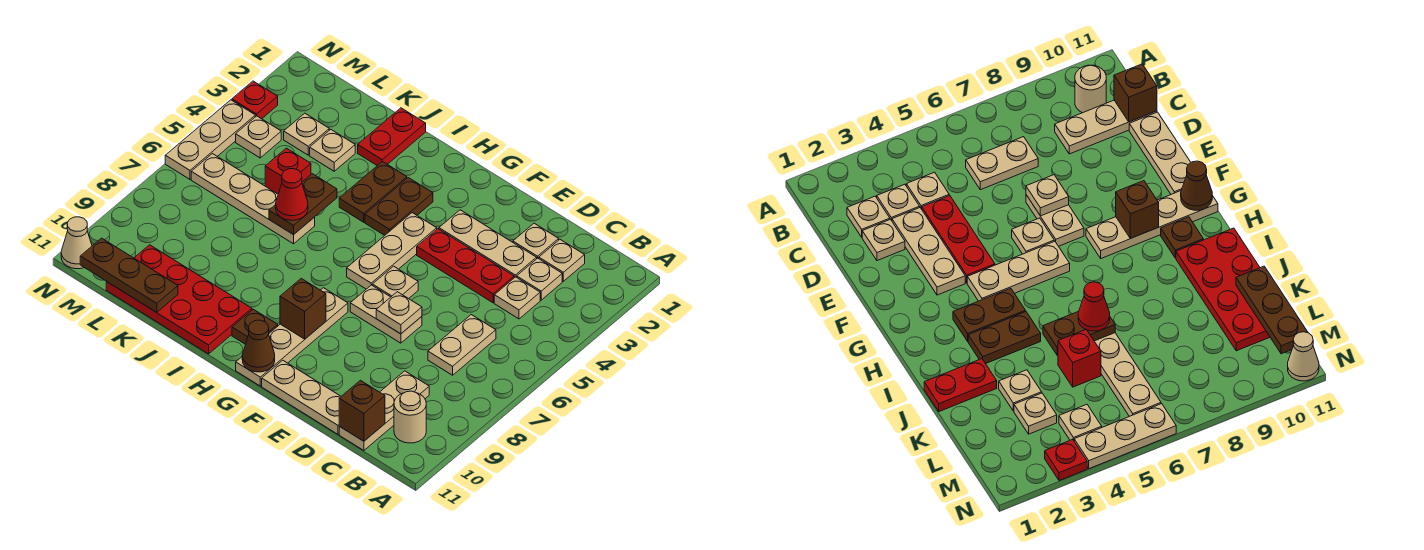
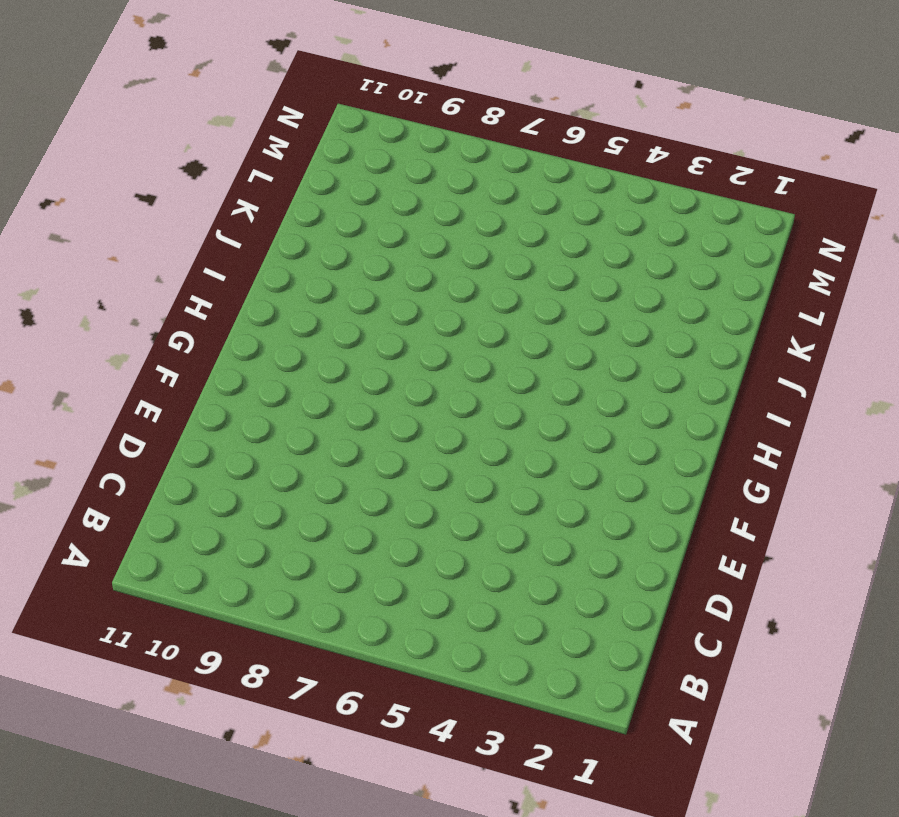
none -> tan 1x1 round brick [394,391,426,443]
none -> tan 1x1 plate [539,240,585,281]
none -> tan 1x1 plate [517,258,562,300]
none -> tan 1x1 plate [494,277,540,319]

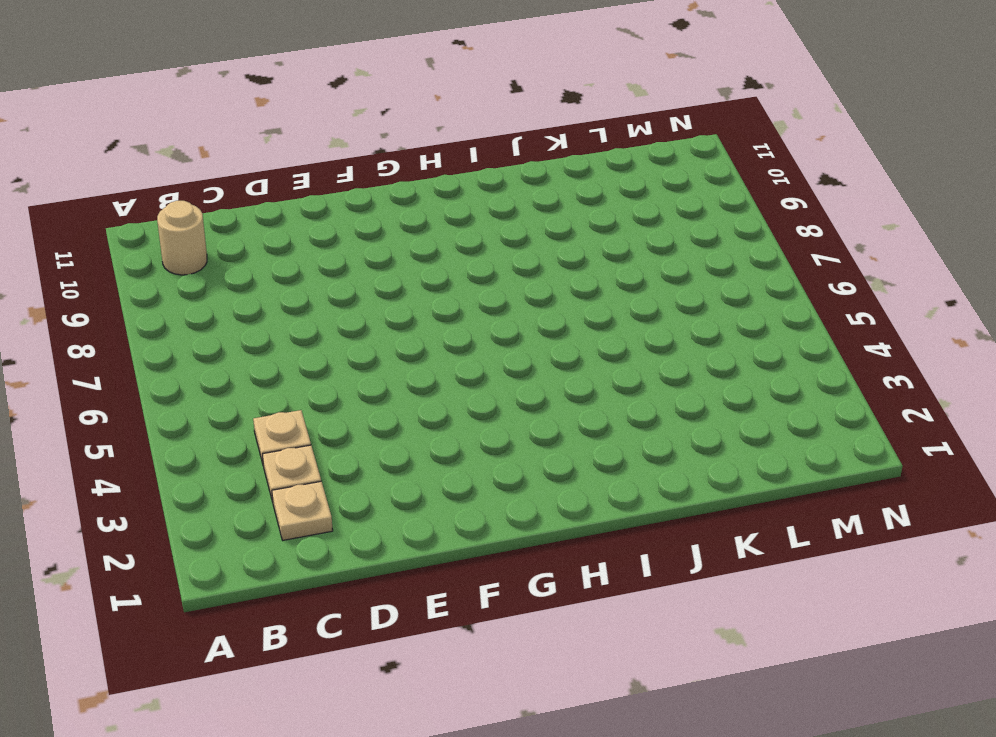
none -> tan 1x2 plate [428,315,496,375]
none -> tan 1x3 plate [339,371,429,450]
none -> tan 1x1 plate [513,223,559,258]
none -> tan 1x3 plate [439,210,537,278]

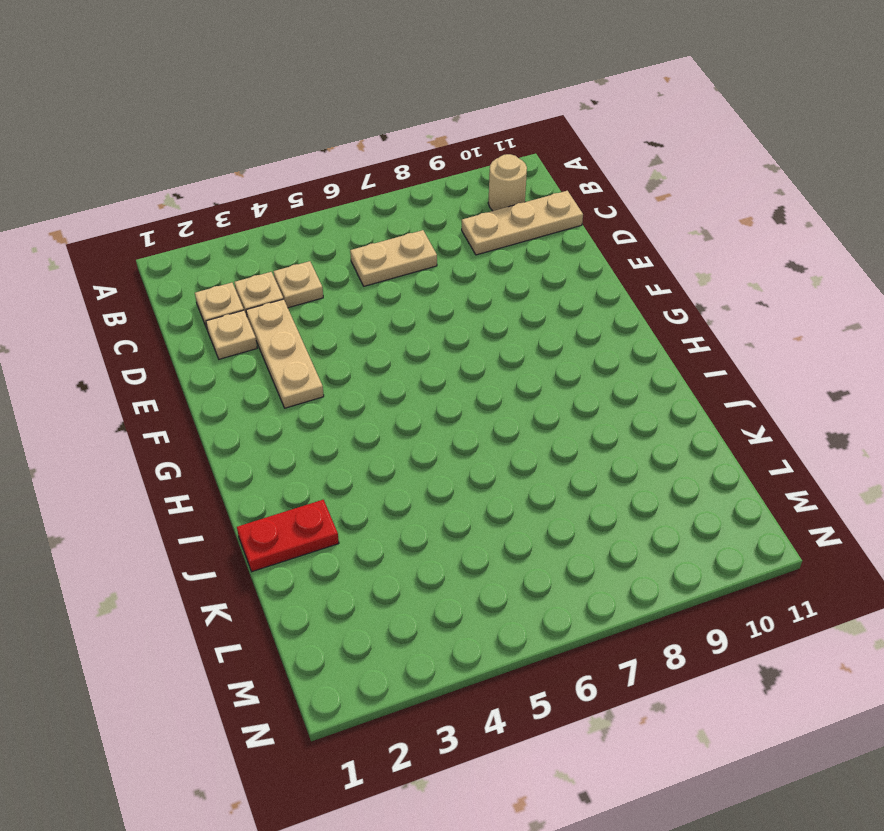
none -> red 1x3 plate [417,229,514,303]
none -> tan 1x3 plate [262,360,341,434]
none -> tan 1x2 plate [350,285,422,343]
none -> tan 1x1 plate [372,266,418,299]

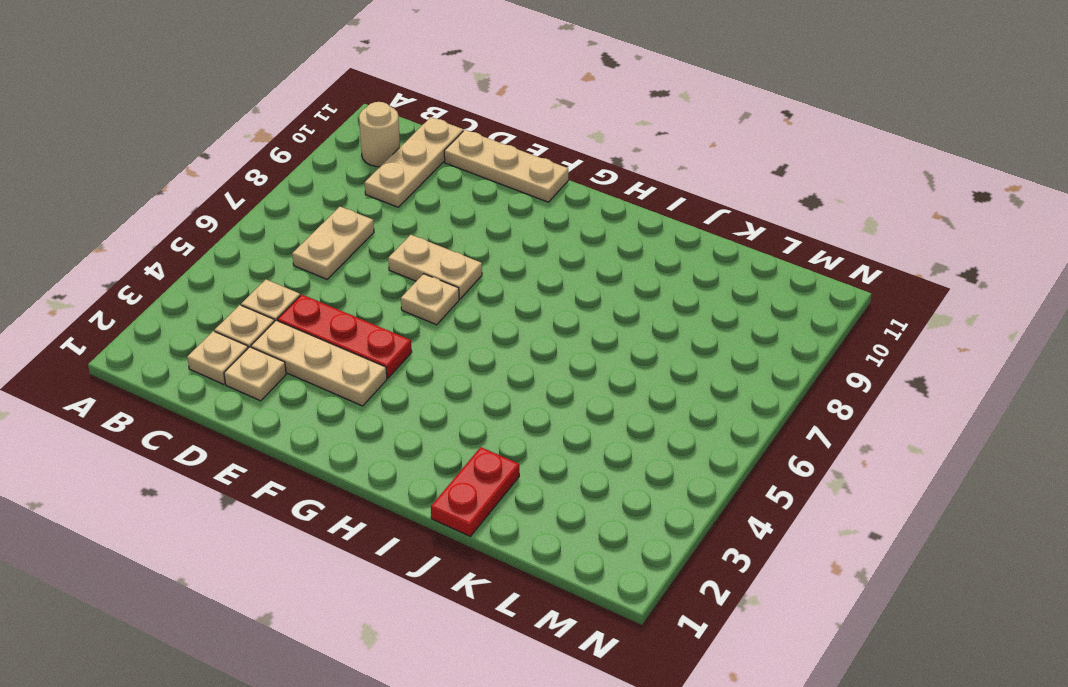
none -> tan 1x3 plate [347,213,437,289]
none -> tan 1x4 plate [236,288,348,386]
none -> brown 1x2 plate [365,178,433,235]
none -> brown 1x1 plate [232,309,278,344]

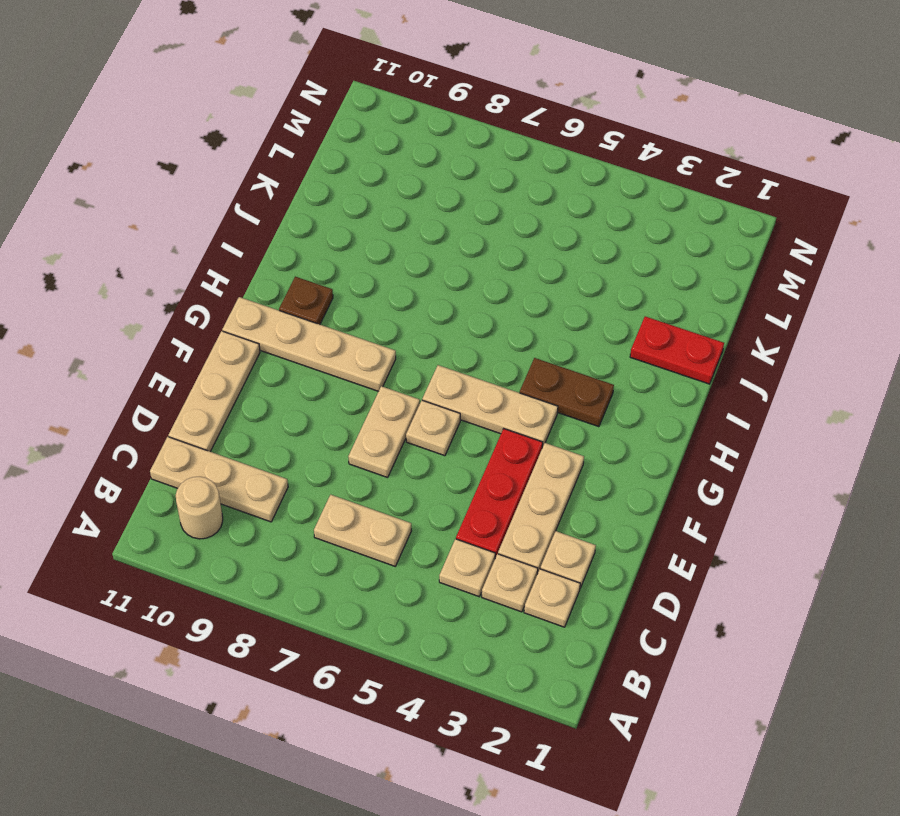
none -> brown 1x2 plate [339,161,407,222]
none -> red 2x4 plate [106,245,252,354]
none -> tan 1x4 plate [191,154,315,244]
none -> tan 1x1 plate [310,129,355,171]

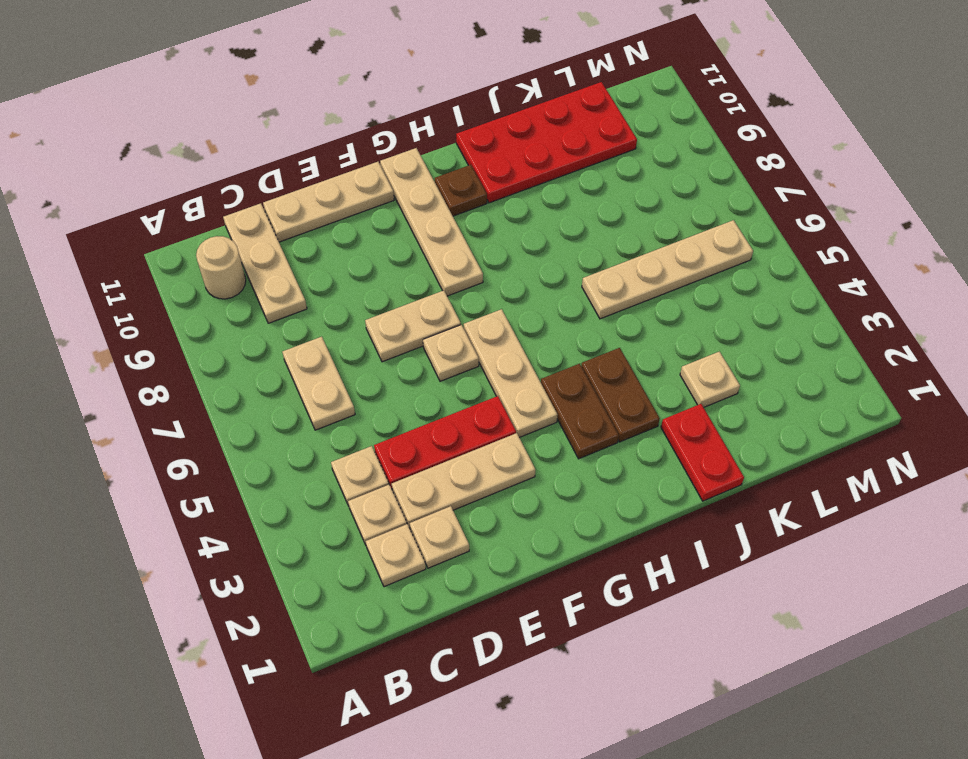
none -> red 1x1 brick [265,148,311,194]
none -> tan 1x1 plate [284,113,329,155]
none -> tan 1x1 plate [236,116,281,158]
none -> red 1x1 plate [232,81,278,119]

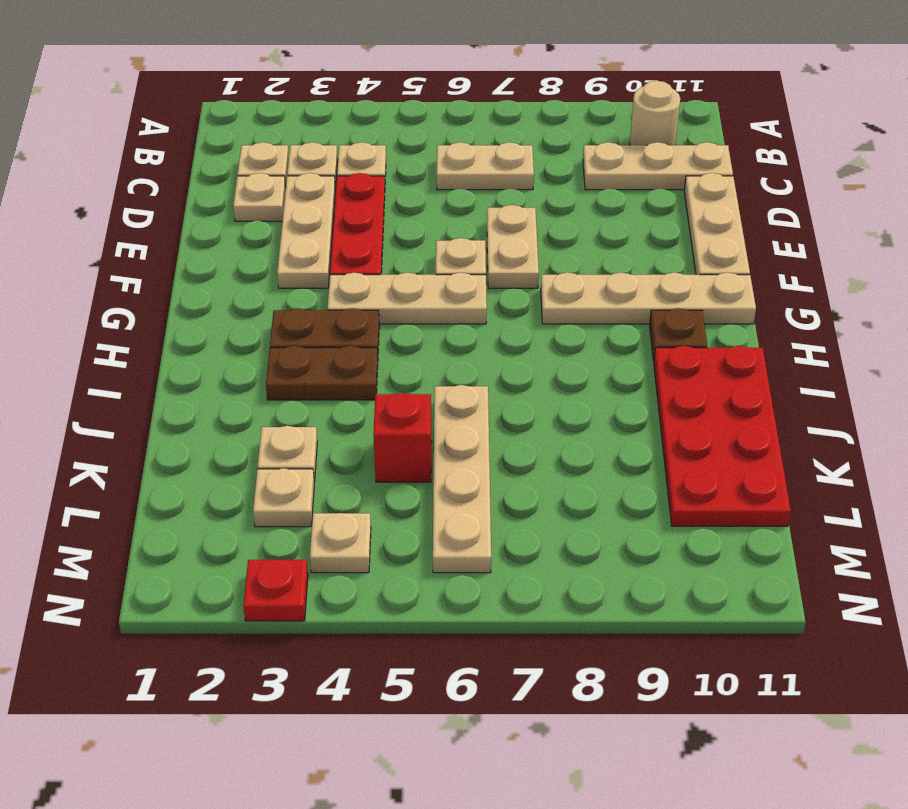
none -> red 1x2 plate [358,108,426,166]
none -> tan 1x3 plate [165,100,255,179]
none -> tan 1x1 cone [61,217,92,269]
none -> brown 1x1 brick [339,380,385,441]

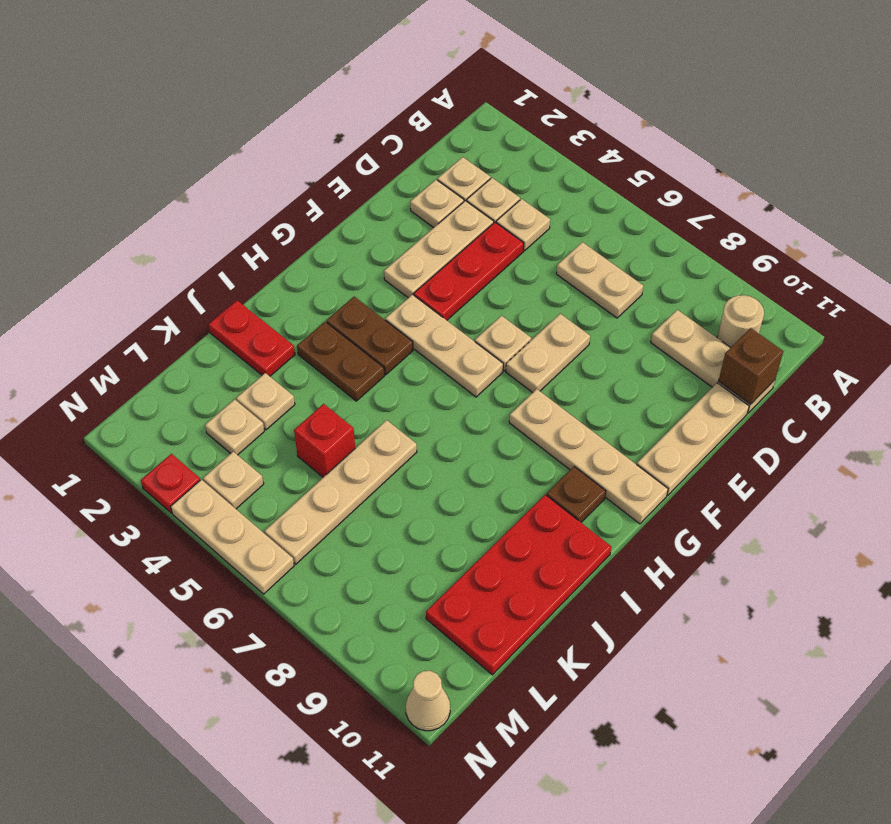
none -> tan 1x1 plate [376,292,422,334]
none -> brown 1x1 brick [280,278,326,339]
none -> brown 1x1 cone [242,320,275,372]
none -> brown 1x2 plate [269,174,337,235]

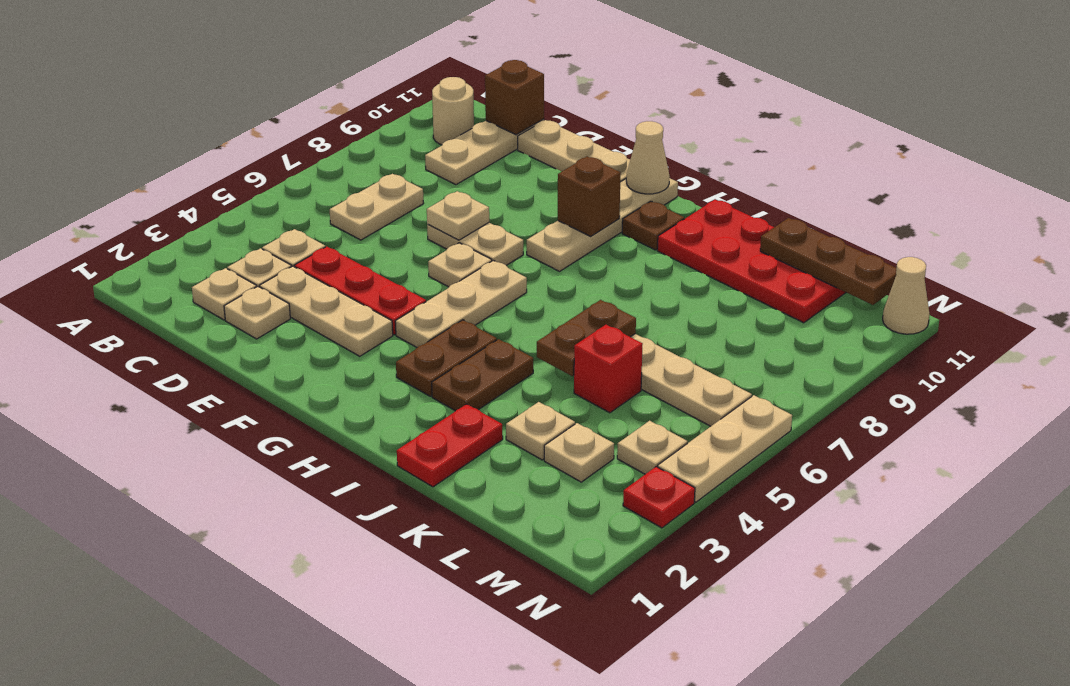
tan 1x1 cone [626,121,670,194] -> brown 1x1 cone [242,320,275,372]
none -> red 1x1 cone [276,169,308,220]

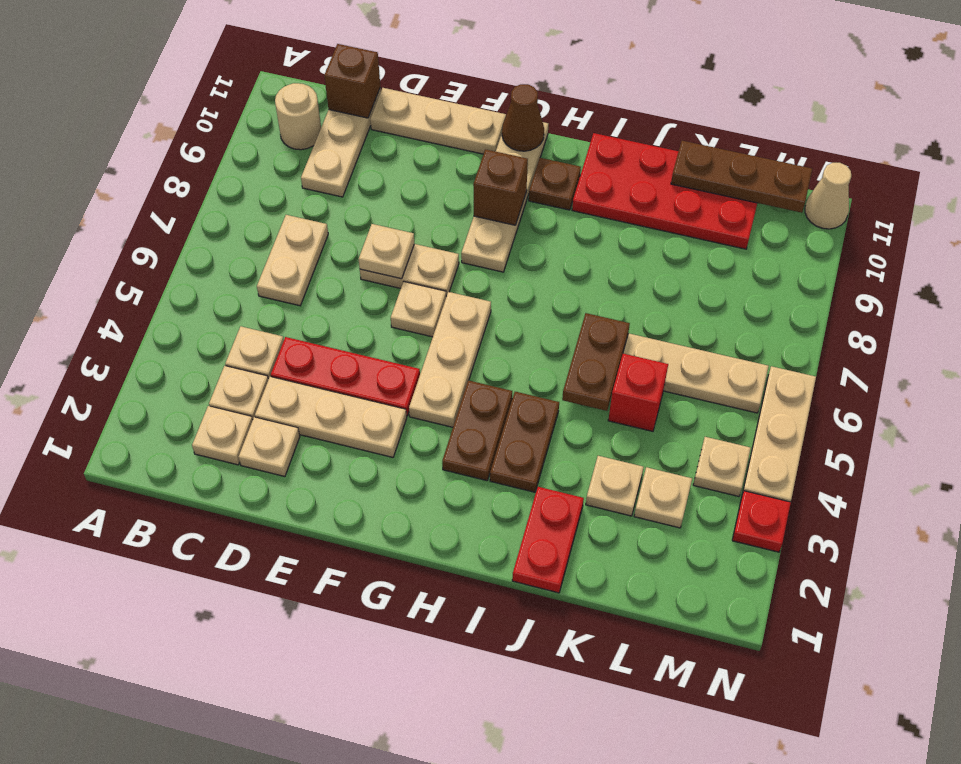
none -> red 1x1 cone [276,169,308,220]

